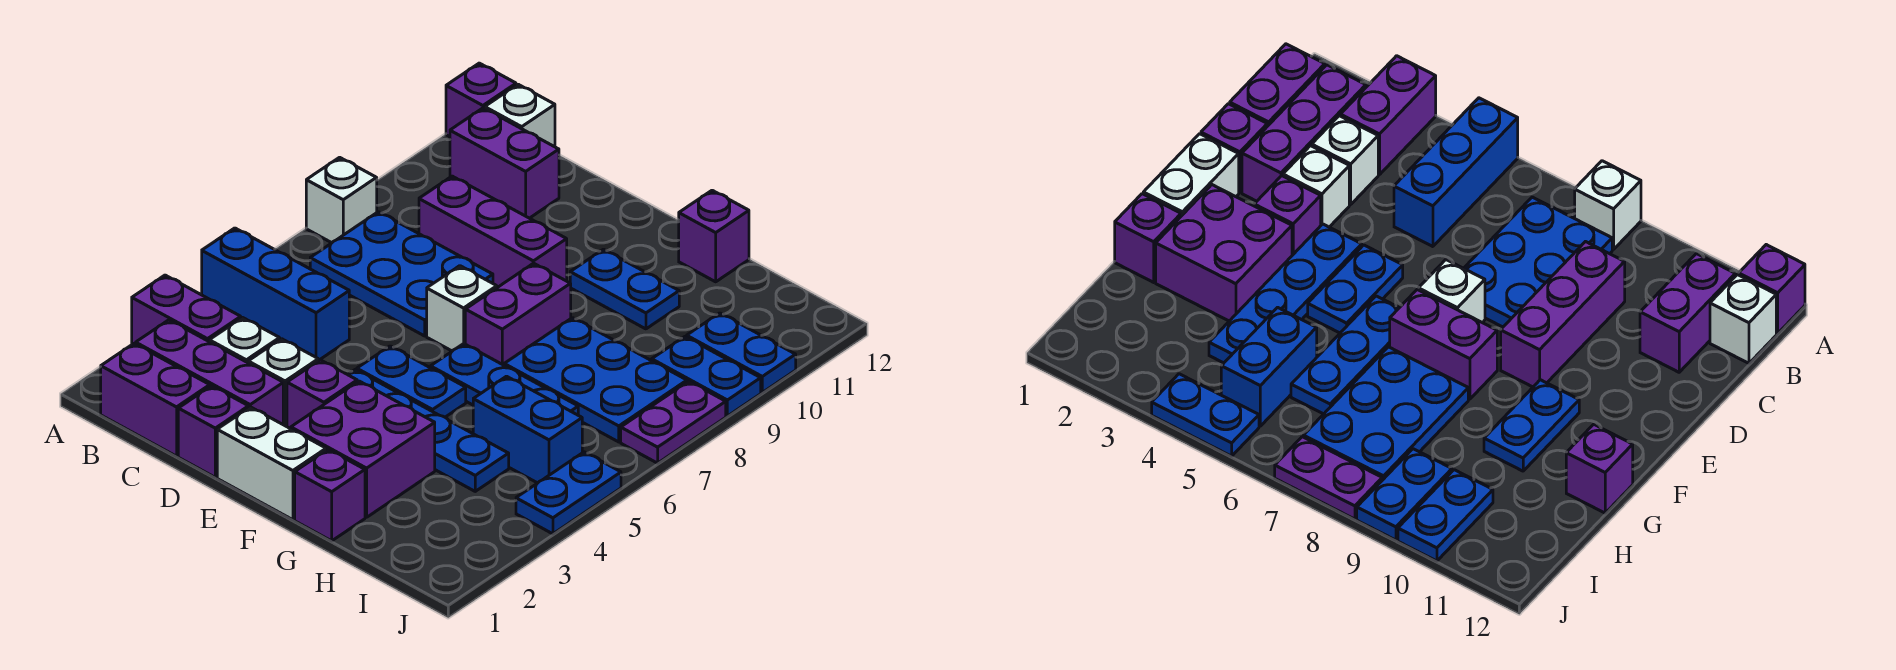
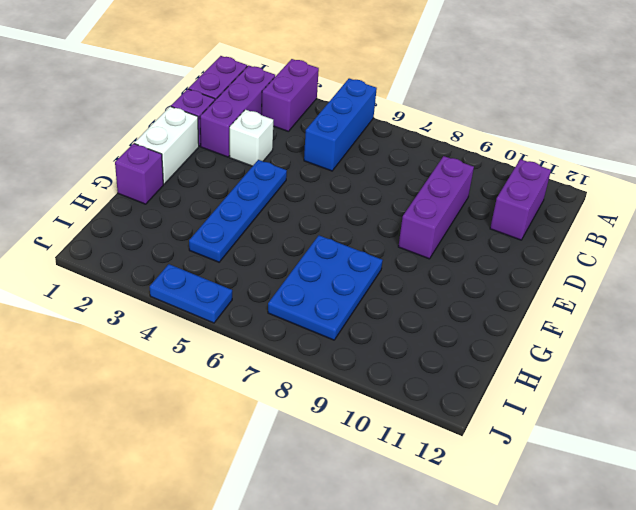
none -> white 1x1 brick [306,157,377,243]
none -> purple 1x1 brick [446,63,516,137]
none -> blue 2x3 plate [310,212,493,336]
none -> white 1x1 brick [485,84,555,147]

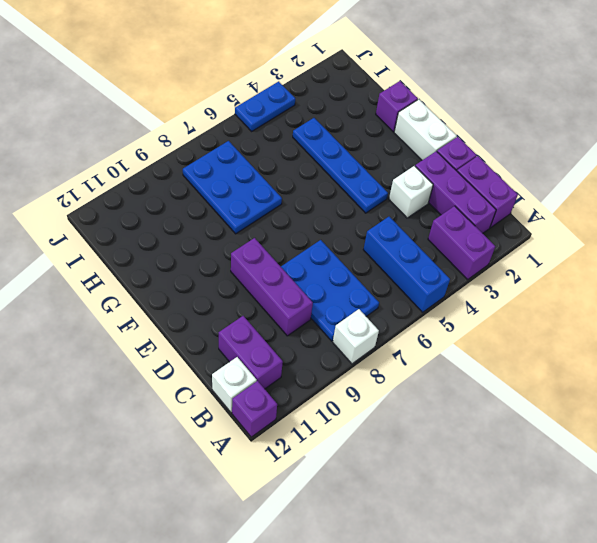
none -> white 1x1 brick [209,318,280,363]
none -> purple 1x1 brick [287,360,357,429]
none -> blue 1x2 plate [357,346,466,417]
none -> white 1x1 brick [427,266,497,351]

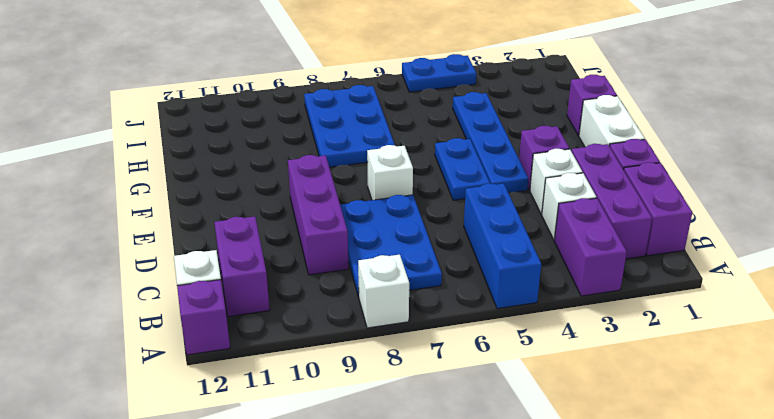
none -> purple 2x2 brick [291,381,435,517]
none -> blue 1x3 plate [431,344,578,415]
none -> purple 1x2 brick [465,263,571,365]
none -> blue 1x2 plate [570,249,679,329]

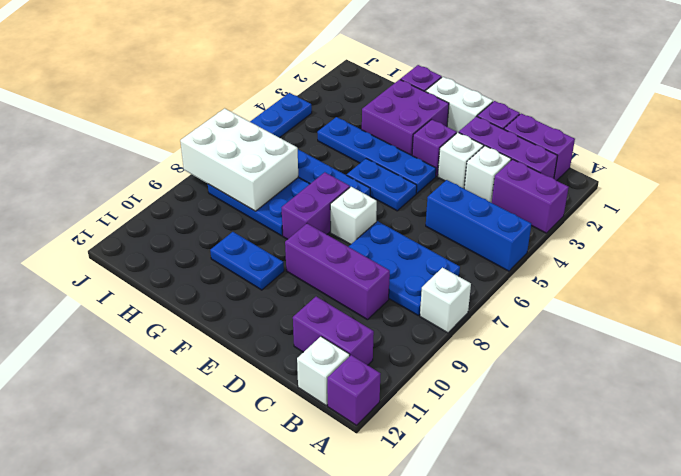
white 2x3 brick [180,108,298,211] -> none
none -> purple 1x1 brick [679,190,749,282]
none -> blue 1x2 brick [473,376,582,483]
none -> blue 1x2 plate [652,337,761,416]
none -> blue 1x2 plate [687,313,796,392]

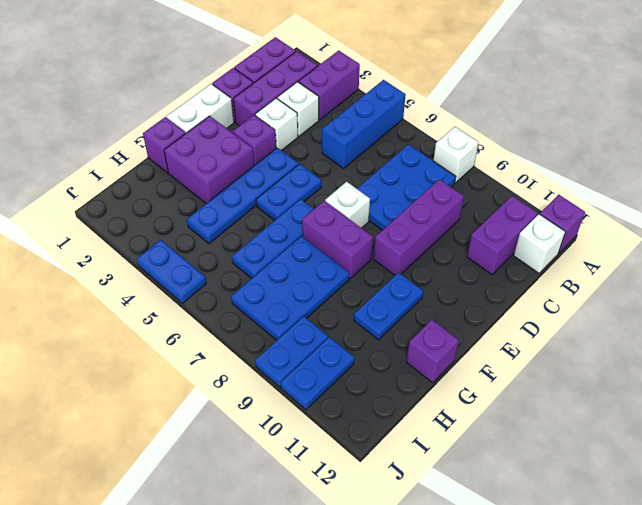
none -> blue 1x2 brick [473,376,582,483]
none -> purple 1x2 plate [621,381,726,463]

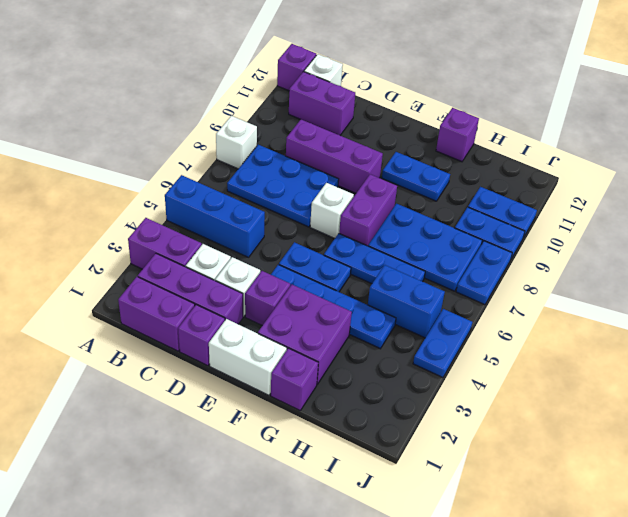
blue 1x2 plate [456,241,512,305] -> purple 1x2 plate [621,381,726,463]

